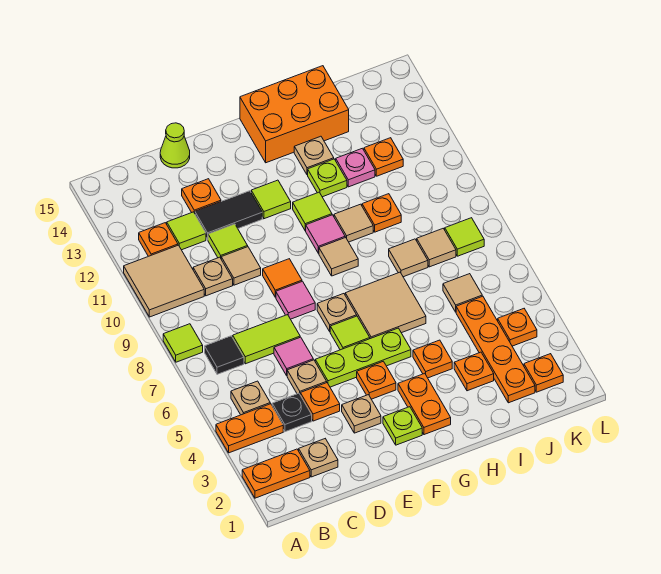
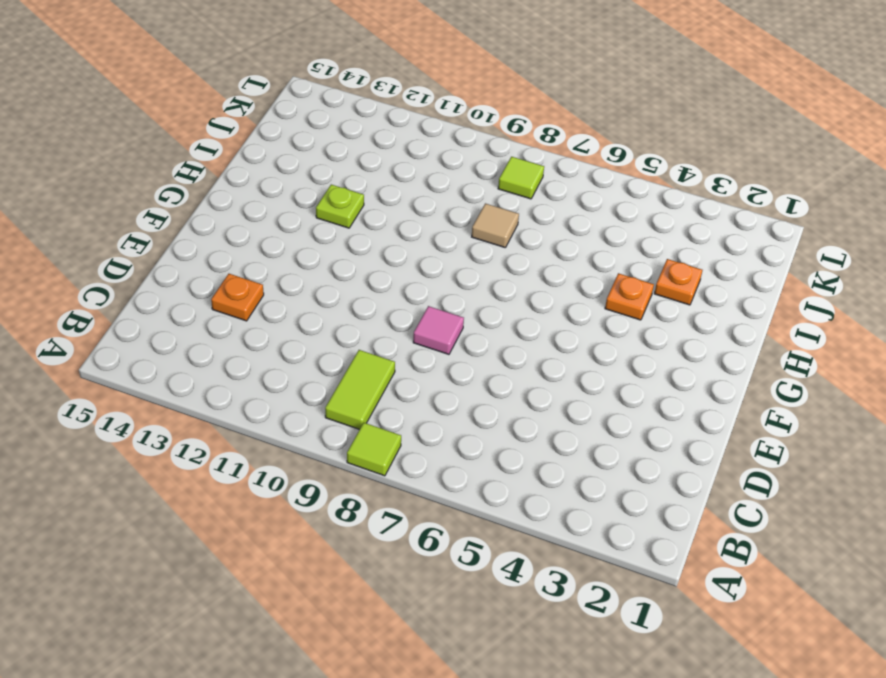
lime 1x2 tile [325,350,395,430] -> lime 1x2 tile moved to [233,315,300,364]
none -> orange 1x2 plate [242,449,310,498]
none -> orange 1x2 plate [216,404,283,453]
none -> tan 2x2 tile [124,245,204,317]
none -> tan 1x1 plate [231,381,270,415]

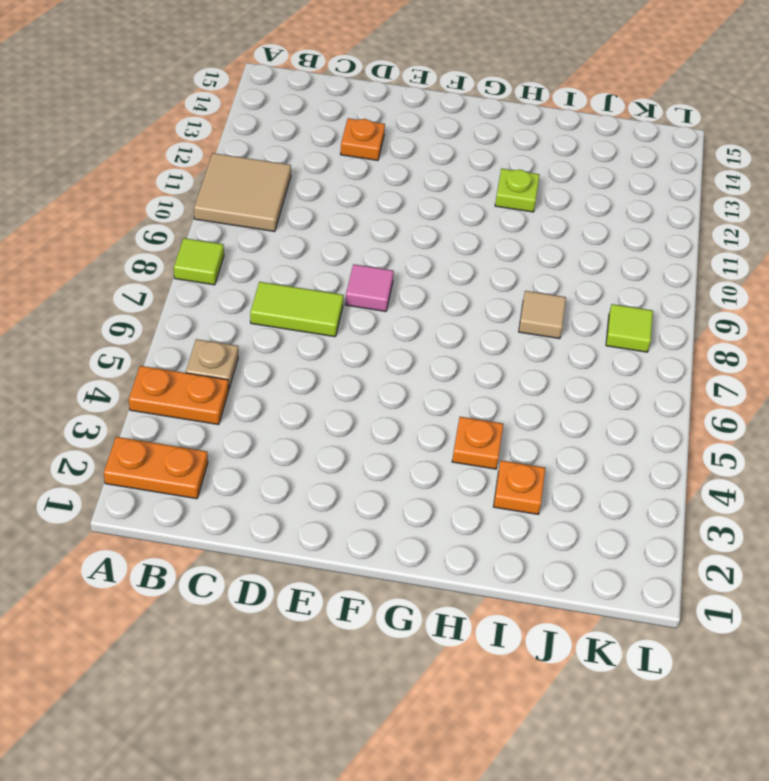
none -> black 1x1 tile [205,336,244,374]
none -> orange 1x1 plate [139,223,178,256]
none -> tan 1x1 plate [299,439,338,477]
none -> black 1x1 plate [272,393,312,432]

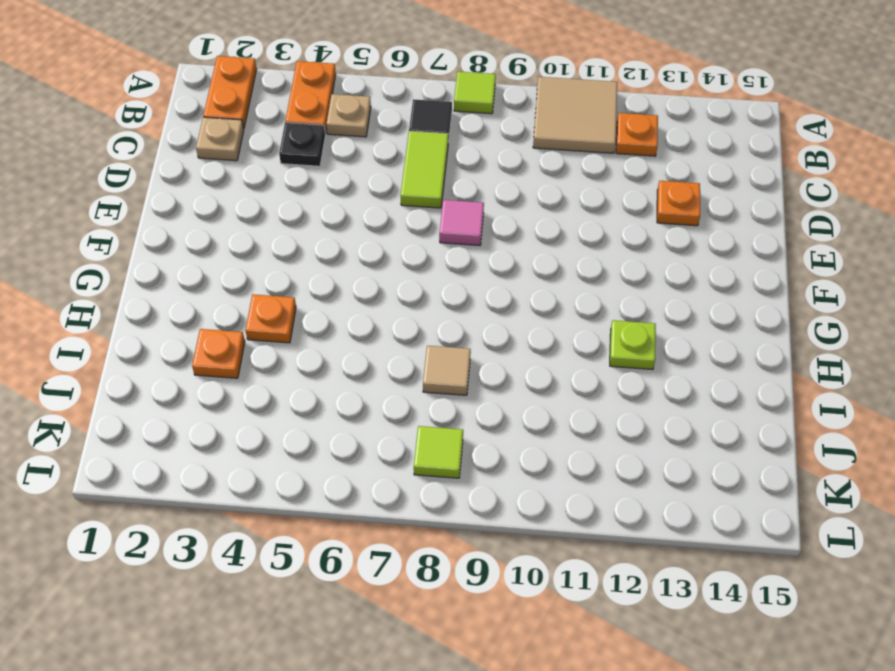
none -> tan 1x1 plate [193,257,233,296]
none -> lime 1x1 tile [167,212,206,250]
none -> orange 1x1 plate [300,383,340,421]
none -> tan 1x1 plate [287,360,327,394]

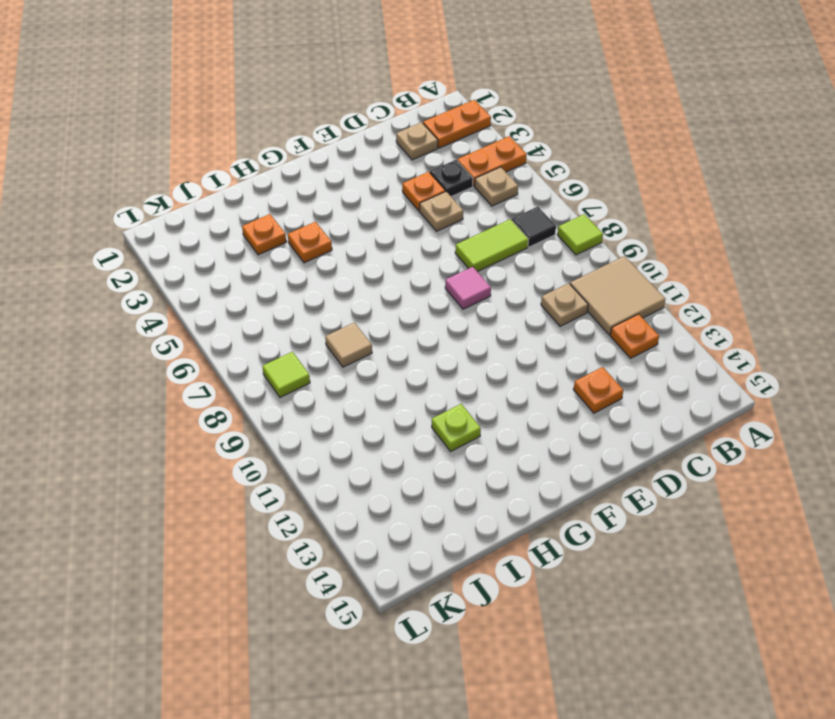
none -> lime 1x1 tile [167,212,206,250]
none -> pink 1x1 tile [274,337,313,376]
none -> tan 1x1 tile [221,247,261,285]
none -> lime 1x1 tile [208,224,248,258]

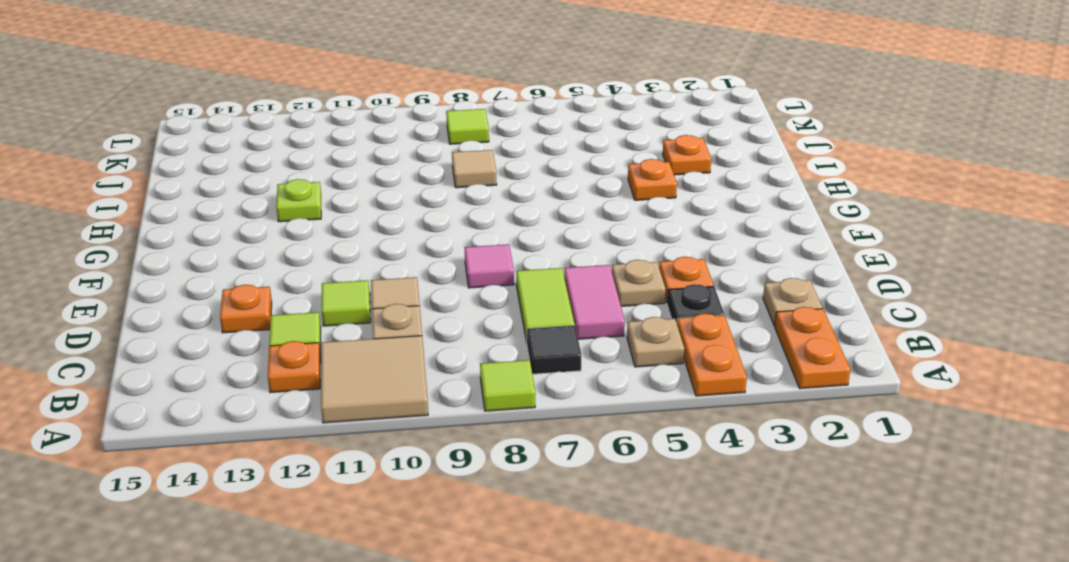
pink 1x2 tile [564,265,625,339] -> pink 1x1 tile [274,337,313,376]
none -> black 1x2 tile [195,191,262,240]
none -> lime 1x1 cone [160,123,190,168]
none -> tan 1x1 plate [342,395,381,433]
none -> lime 1x3 plate [315,328,411,387]

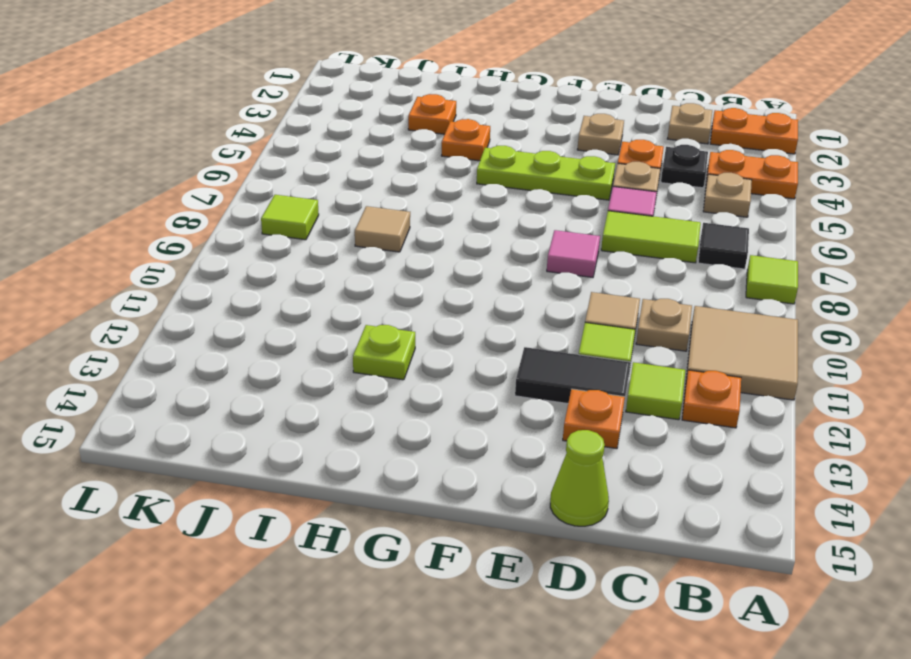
none -> orange 1x1 tile [263,259,302,297]
none -> lime 1x1 plate [383,407,422,445]
none -> orange 1x1 plate [357,361,396,399]
none -> lime 1x1 tile [330,316,370,350]

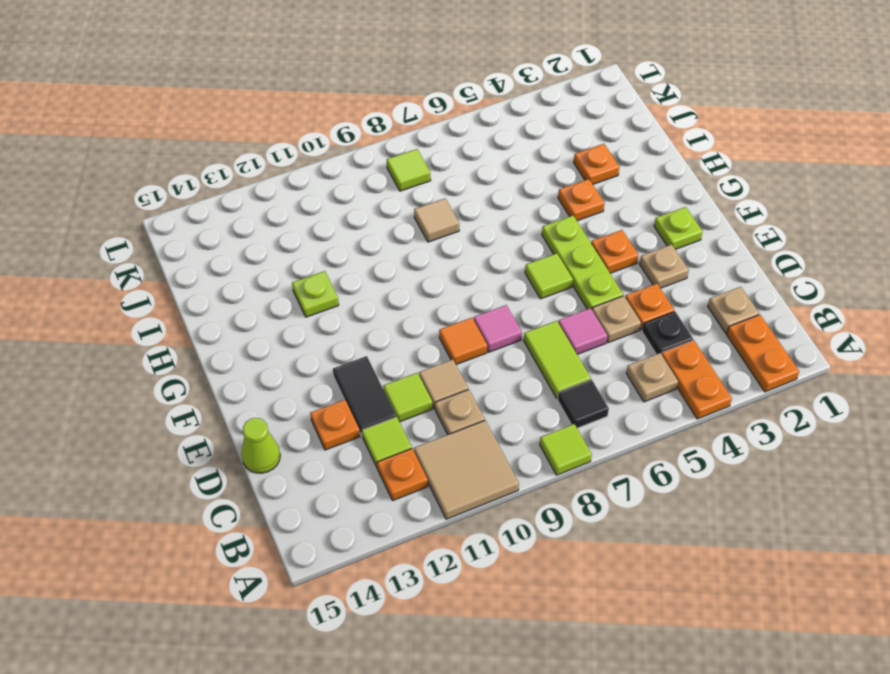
none -> tan 1x1 plate [317,294,357,331]
none -> lime 1x1 tile [251,180,291,219]
none -> orange 1x2 plate [398,373,451,435]
none -> tan 2x2 tile [345,272,426,339]

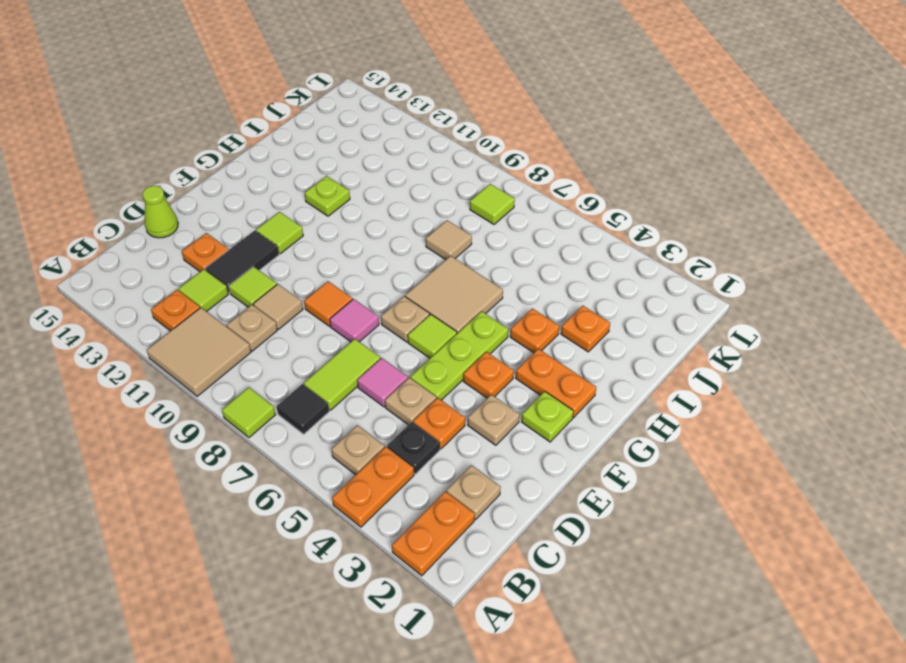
none -> tan 1x1 tile [319,237,358,276]
none -> pink 1x1 tile [305,215,345,253]
none -> lime 1x1 tile [293,192,332,230]
none -> orange 2x3 brick [240,66,349,163]

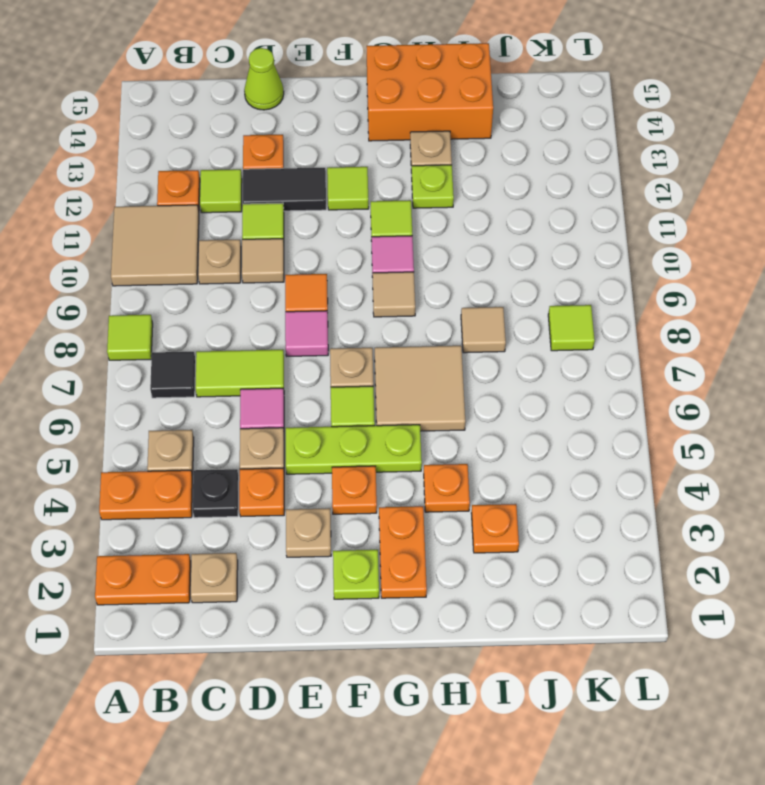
none -> tan 1x1 tile [334,204,373,242]
none -> orange 1x1 plate [362,194,401,232]
none -> pink 1x1 plate [336,148,375,187]
none -> orange 1x4 plate [456,296,535,403]

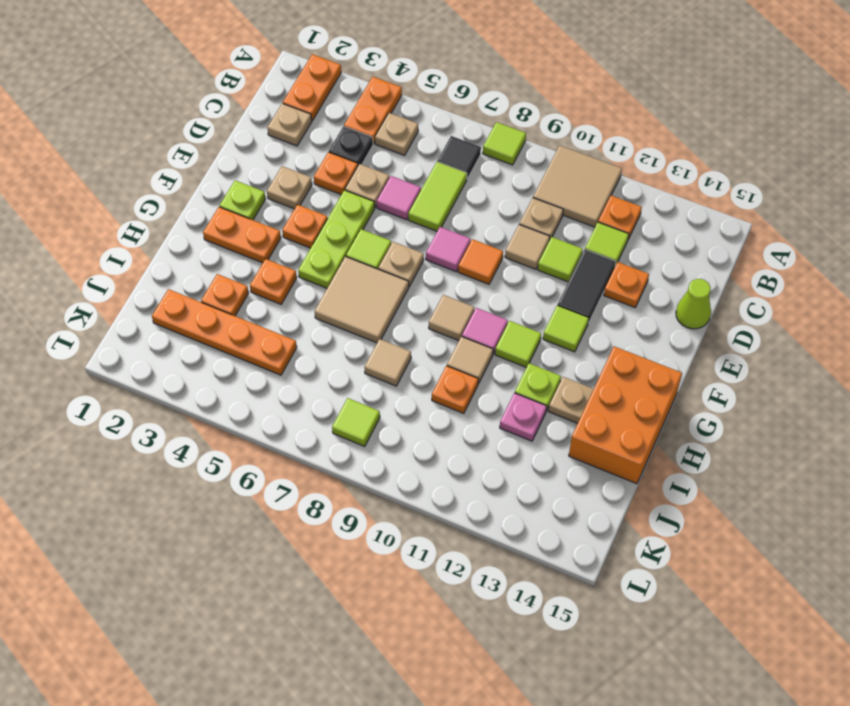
none -> tan 1x1 tile [443,274,482,312]
none -> tan 1x1 tile [417,229,456,267]
none -> orange 1x1 plate [364,138,403,176]
none -> orange 1x1 plate [524,354,563,392]

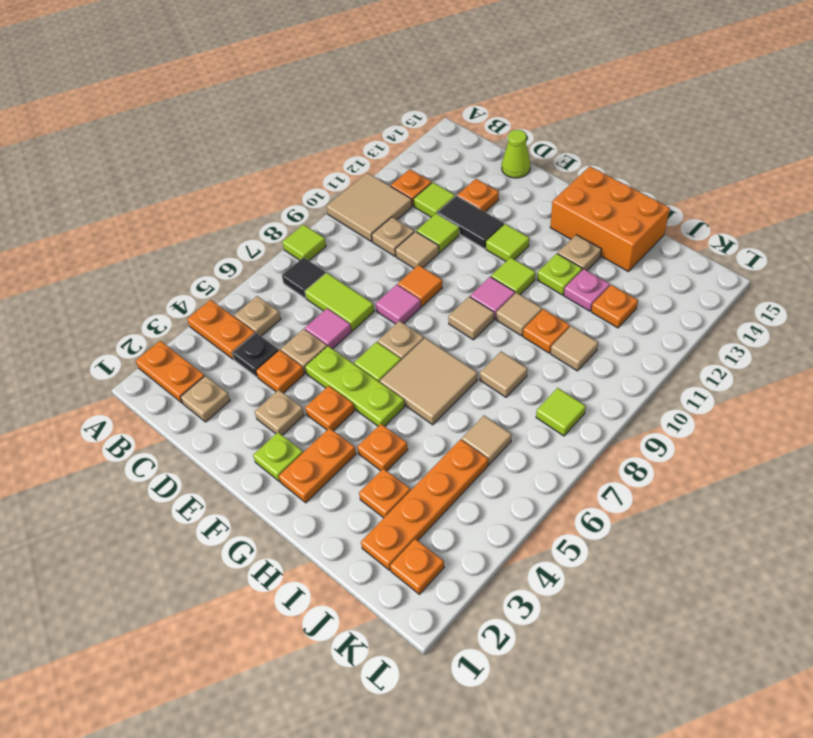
tan 1x1 tile [551,326,598,371] -> tan 1x1 tile moved to [417,229,456,267]
none -> orange 1x1 plate [498,309,537,346]

